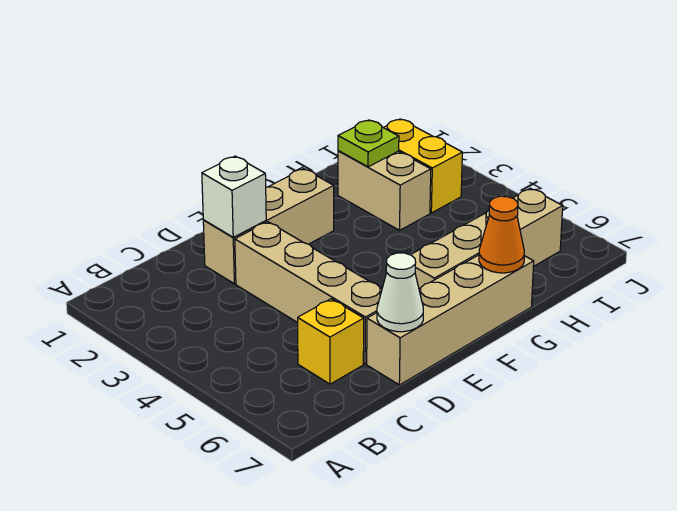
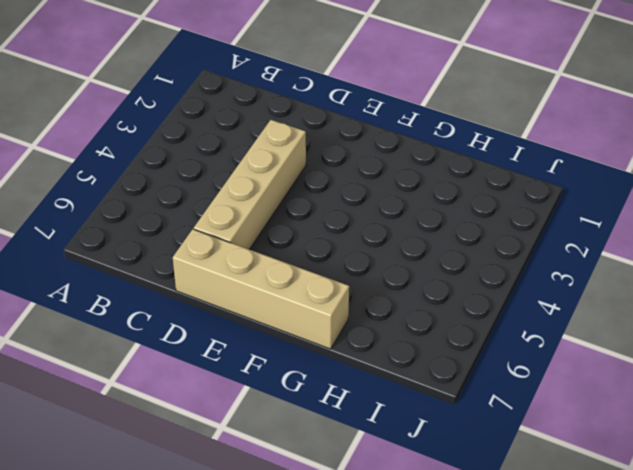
none -> yellow 1x1 brick [298,299,364,384]
none -> tan 1x3 brick [203,169,334,284]

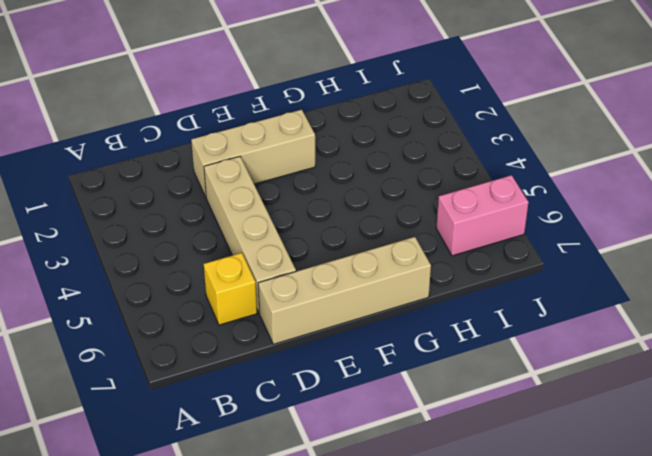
pink 1x2 brick [436,175,529,256] -> tan 1x4 brick [411,188,563,288]
none -> tan 1x2 brick [338,151,431,230]
none -> yellow 1x2 brick [384,119,462,213]

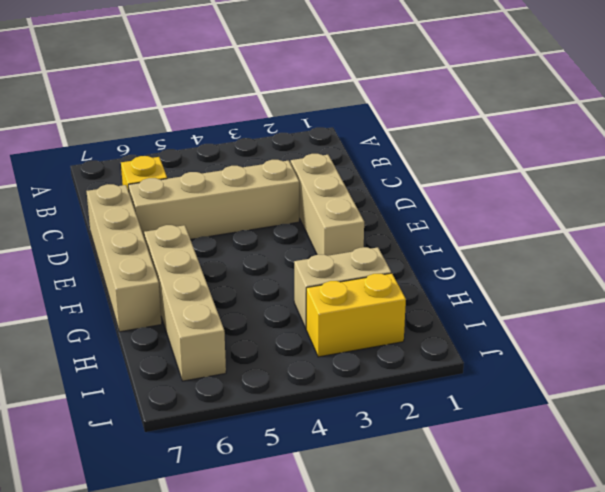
none -> white 1x1 brick [202,156,266,237]
none -> white 1x1 cone [377,253,423,332]

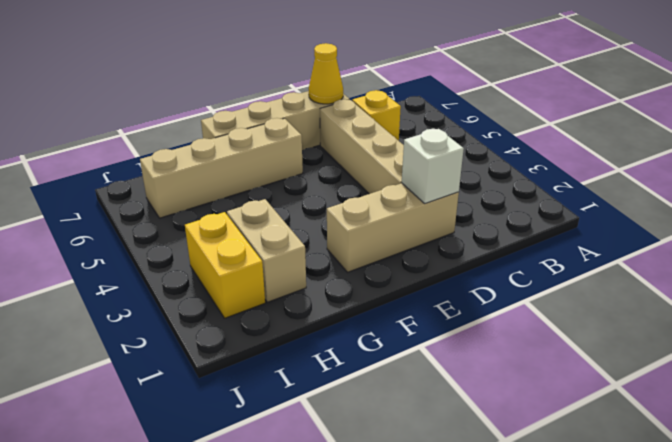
yellow 1x1 cone [309,43,343,104] -> white 1x1 cone [377,253,423,332]
none -> orange 1x1 cone [479,196,524,273]
none -> lime 1x1 plate [338,120,399,167]

